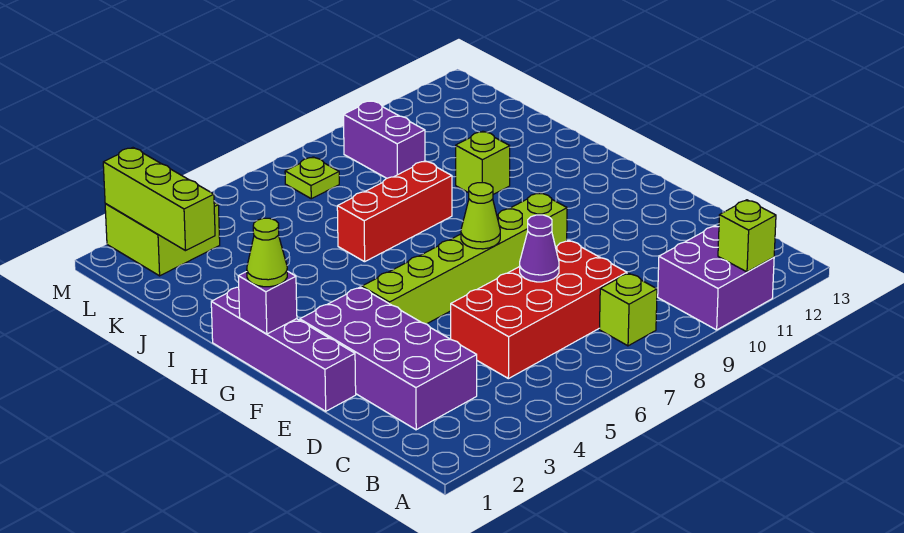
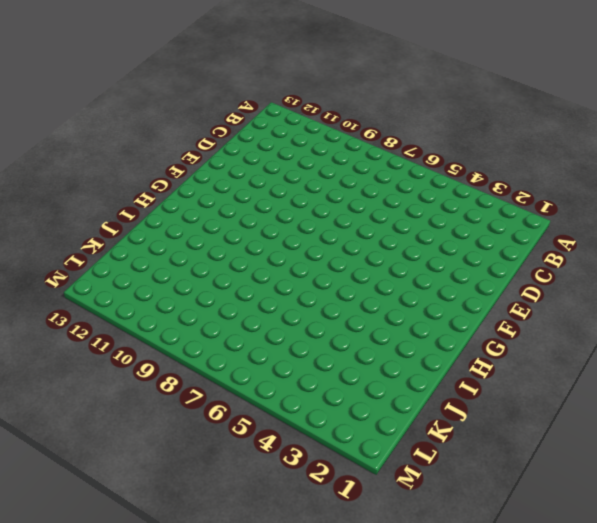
none -> purple 2x2 brick [658,226,774,330]
none -> lime 1x1 brick [599,273,657,346]
none -> purple 2x4 brick [300,287,477,430]

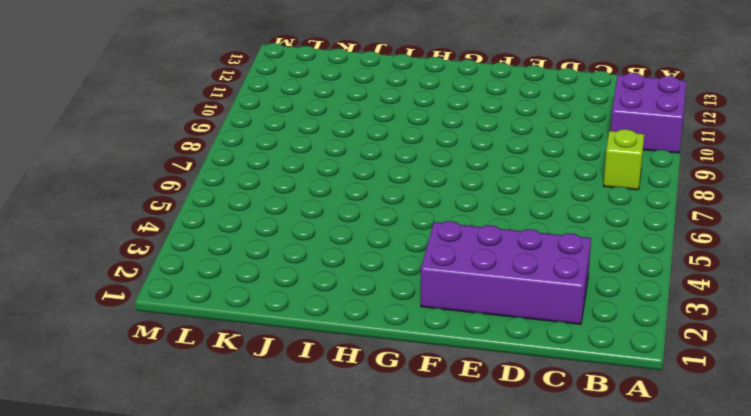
none -> red 2x4 brick [451,240,627,379]
none -> purple 1x4 brick [211,287,356,411]
none -> lime 1x6 brick [362,193,567,324]

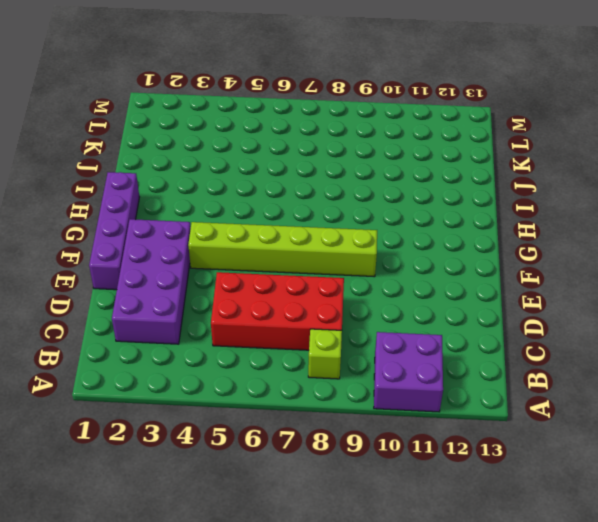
none -> red 1x3 brick [337,161,452,262]
none -> lime 1x1 brick [456,131,510,194]
none -> purple 1x2 brick [344,101,425,178]

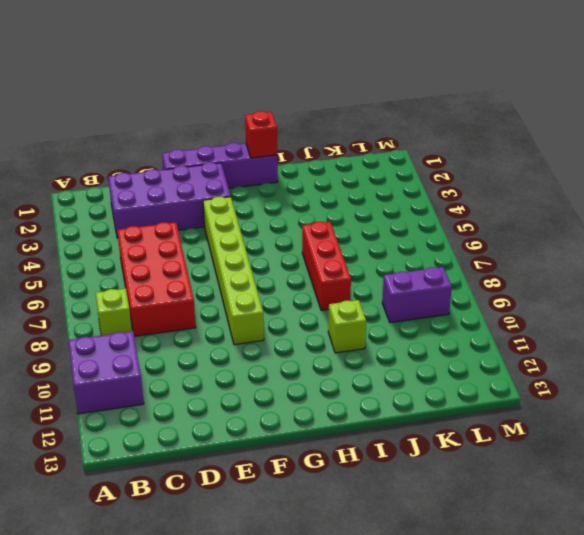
red 1x1 brick [245,111,277,158] -> none
none -> lime 2x2 brick [105,202,220,276]
none -> lime 1x1 plate [285,157,339,199]
none -> lime 1x1 brick [718,200,776,272]

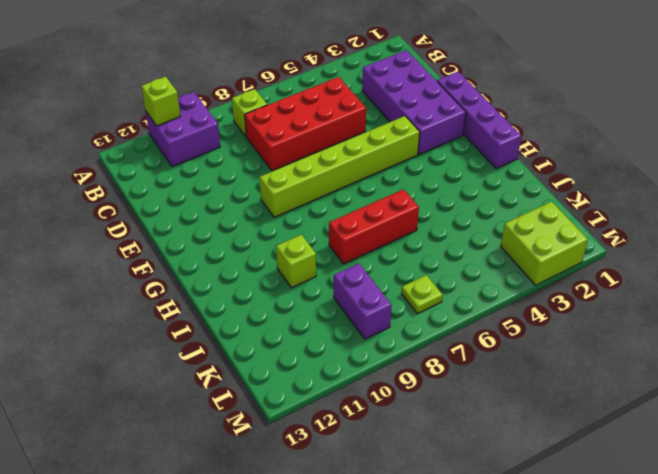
none -> purple 1x1 cone [520,215,559,282]
none -> lime 1x1 cone [461,183,500,249]
none -> purple 1x1 brick [238,271,297,334]

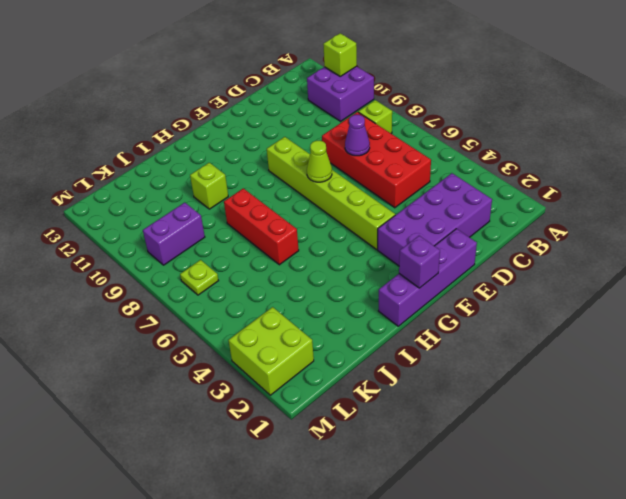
none -> lime 1x3 brick [103,148,215,251]
none -> lime 1x1 cone [247,218,287,287]

